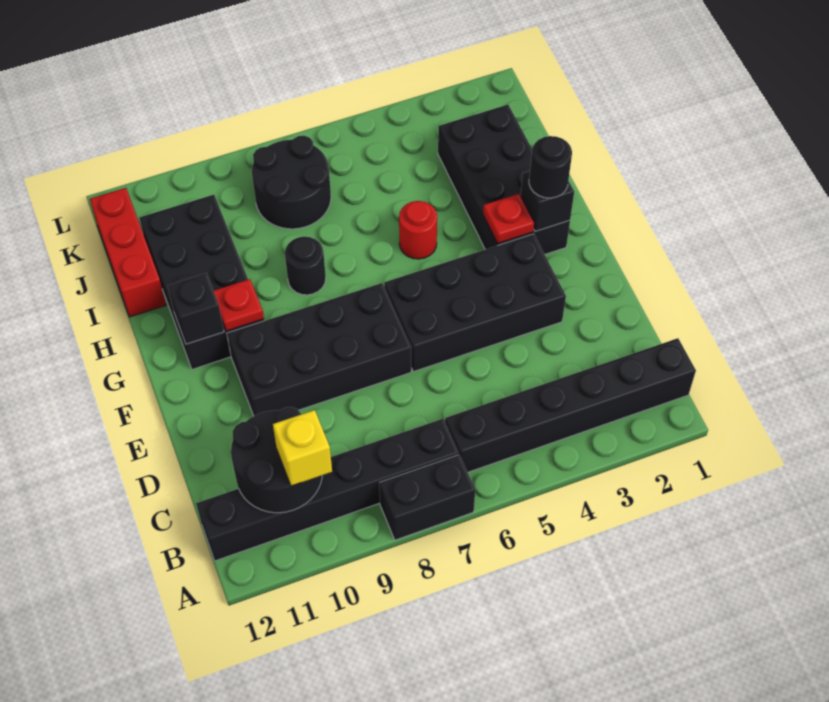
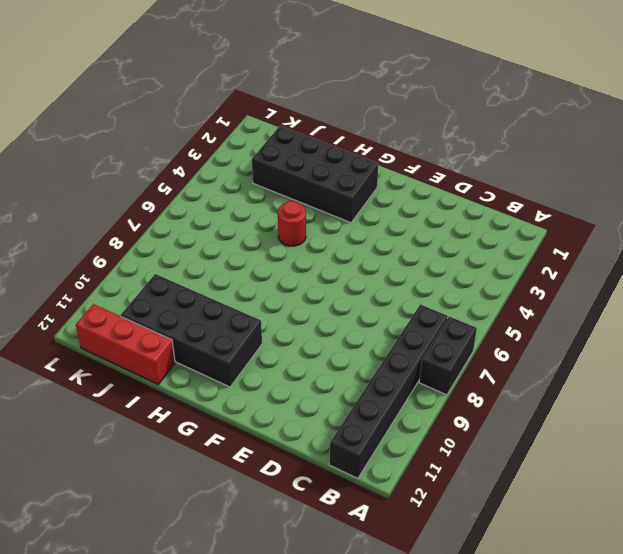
none -> black 1x6 brick [445,338,696,472]
none -> black 2x4 brick [384,234,566,372]
none -> black 2x4 brick [227,283,411,416]

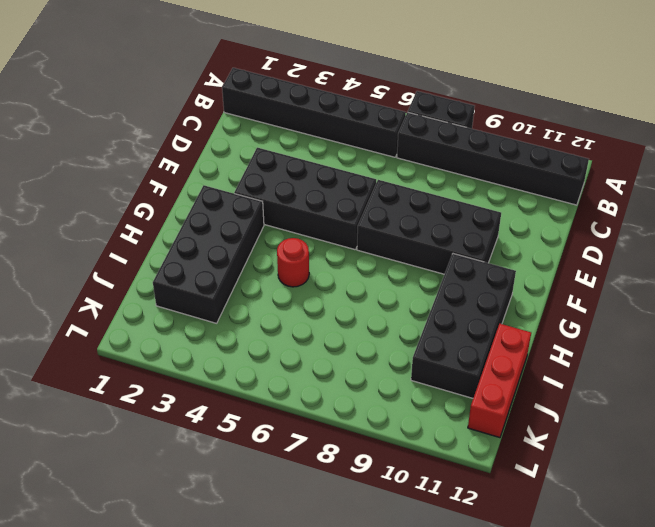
none -> black 1x1 round brick [285,237,326,295]
none -> black 2x2 round brick [252,136,331,229]
none -> black 2x2 round brick [231,407,322,513]

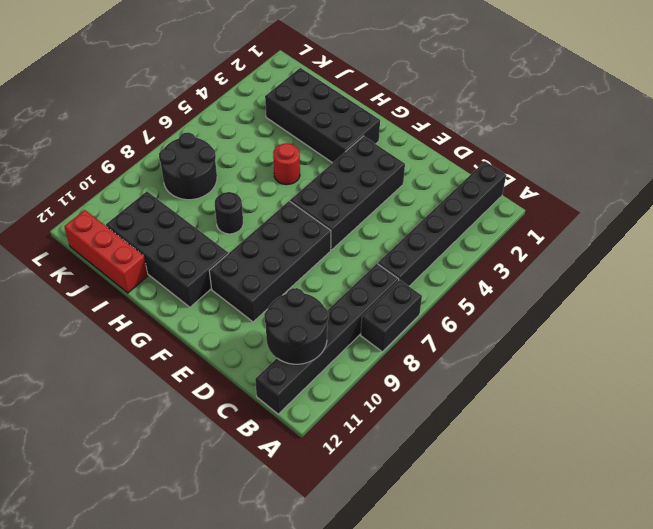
none -> black 1x1 brick [520,171,574,231]
none -> red 1x1 plate [483,194,534,243]
none -> red 1x1 plate [214,279,264,331]

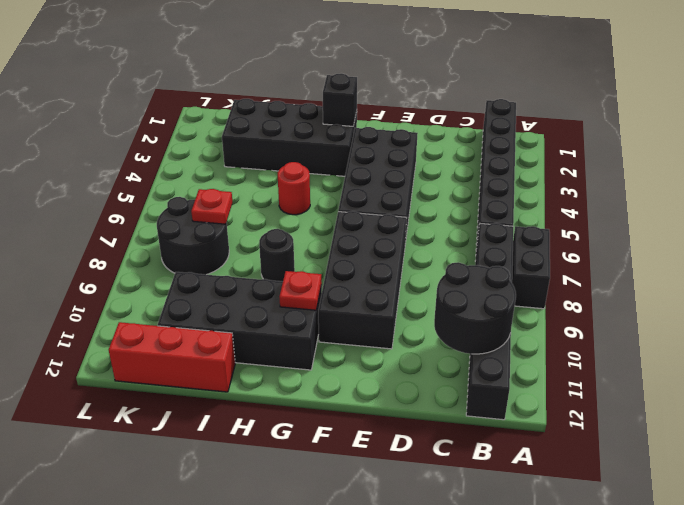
red 1x1 plate [191,189,233,224] -> red 1x1 plate moved to [483,194,534,243]
none -> black 1x1 brick [168,273,224,344]
none -> yellow 1x1 brick [273,410,332,486]
none -> black 1x1 round brick [529,136,572,198]

